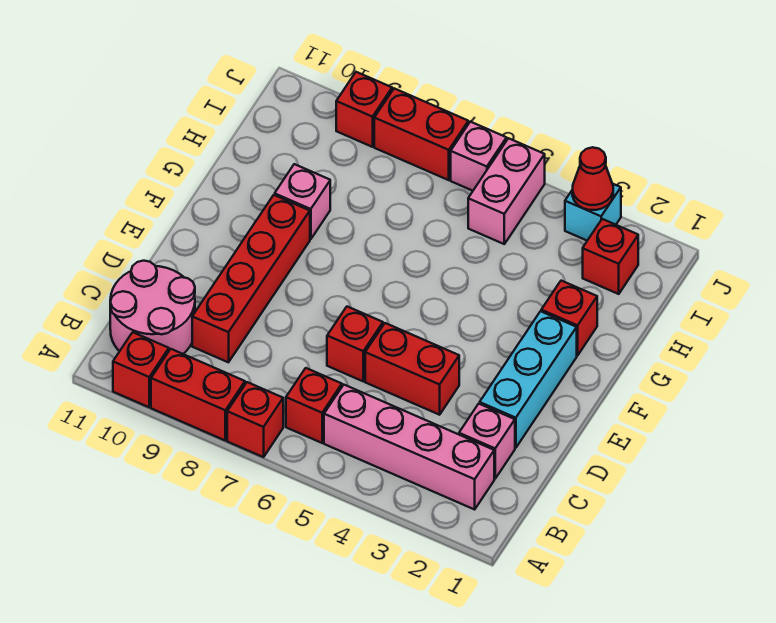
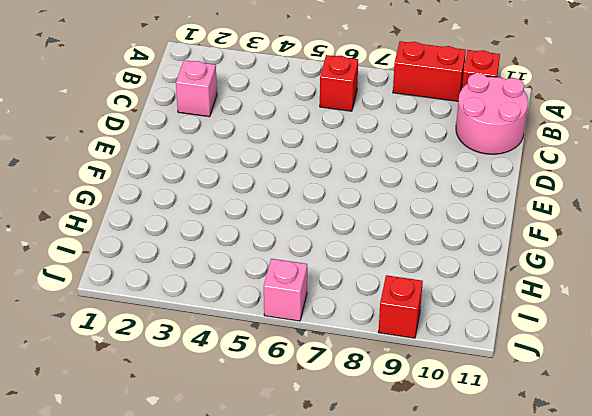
none -> red 1x1 brick [227,382,283,457]
none -> pink 1x4 brick [324,385,494,509]
none -> red 1x4 brick [192,195,310,362]

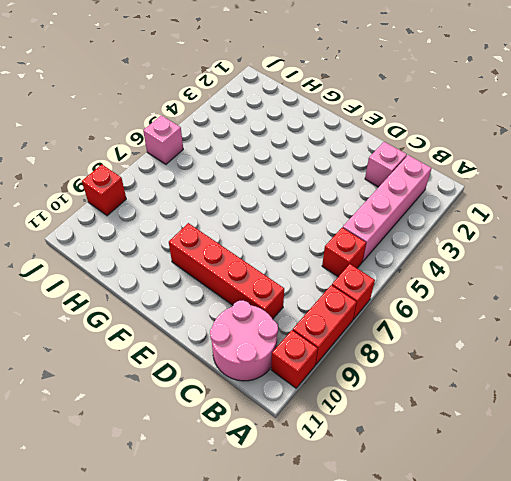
none -> cyan 1x3 brick [480,311,577,448]
none -> red 1x2 brick [365,323,459,415]
none -> red 1x1 brick [327,307,383,381]

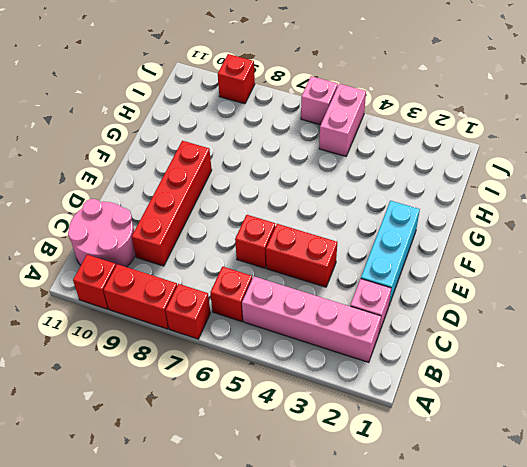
none -> red 1x1 brick [541,281,597,356]
none -> pink 1x1 brick [275,164,330,239]
none -> red 1x1 brick [583,219,638,294]

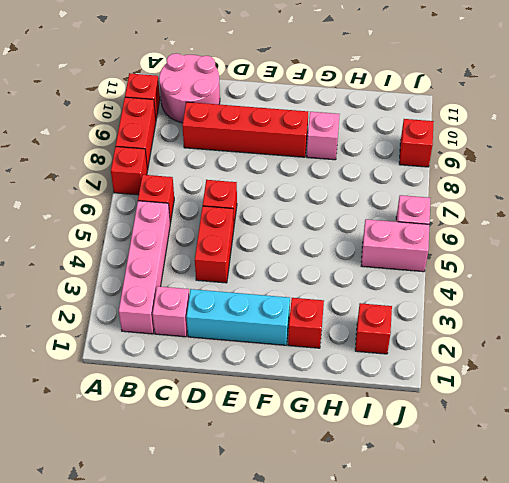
none -> cyan 1x1 brick [565,184,621,241]
none -> red 1x2 brick [374,88,468,180]
none -> red 1x1 cone [572,147,613,210]

